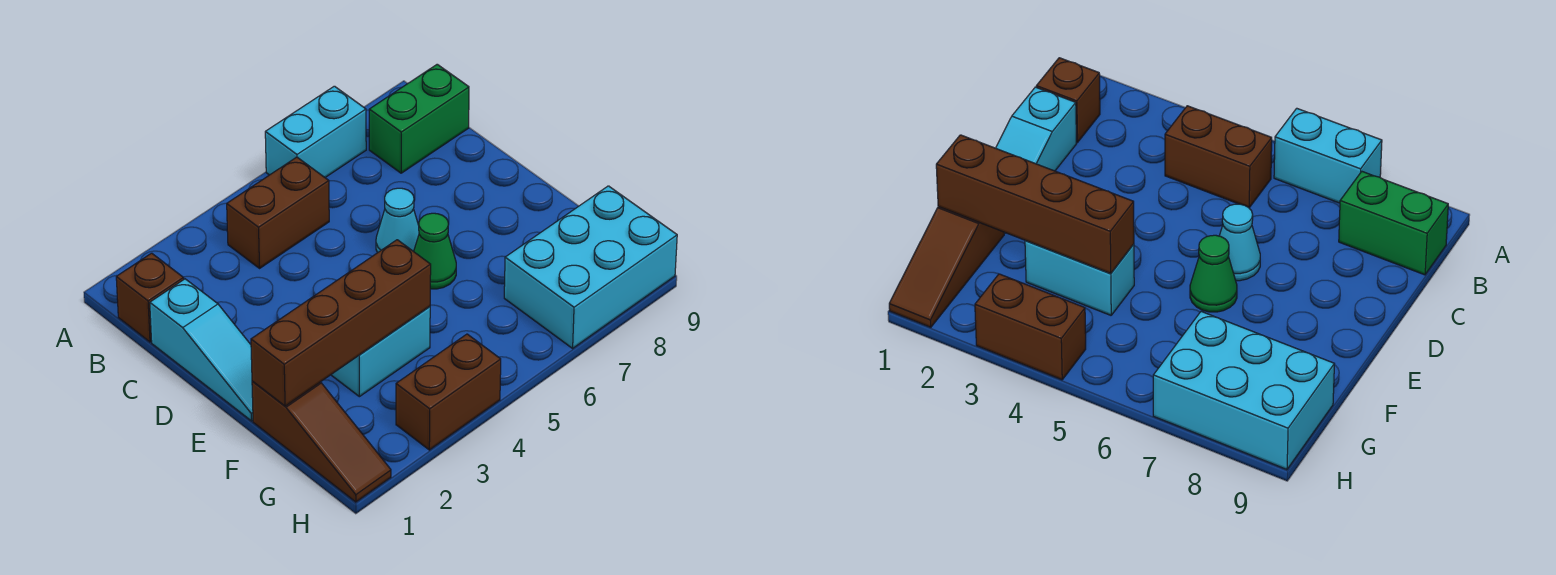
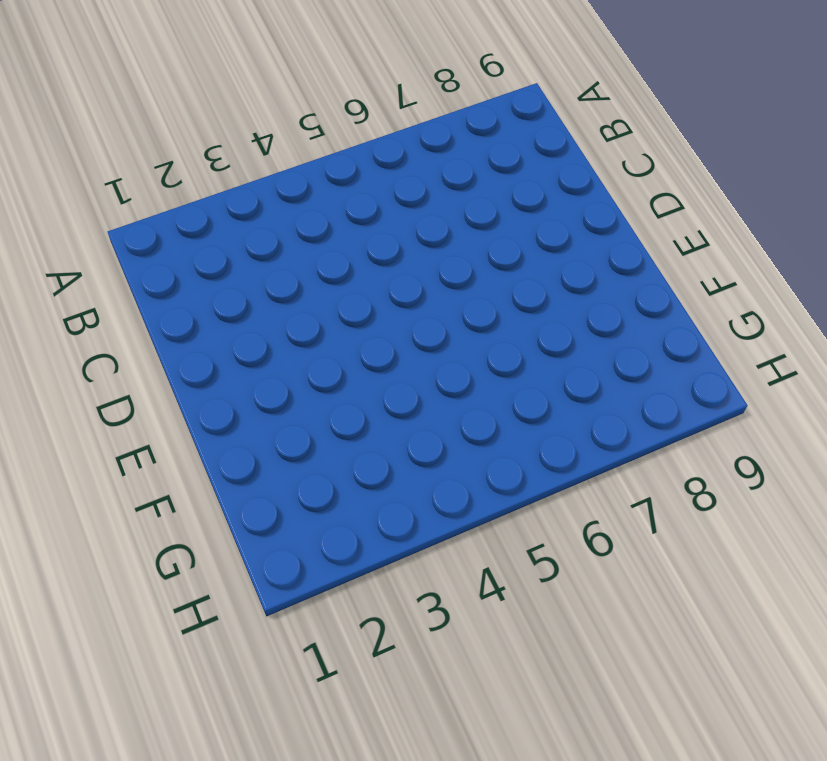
none -> cyan 1x2 brick [265,86,366,177]
none -> brown 1x1 brick [116,253,184,342]
none -> brown 1x2 brick [227,157,329,268]

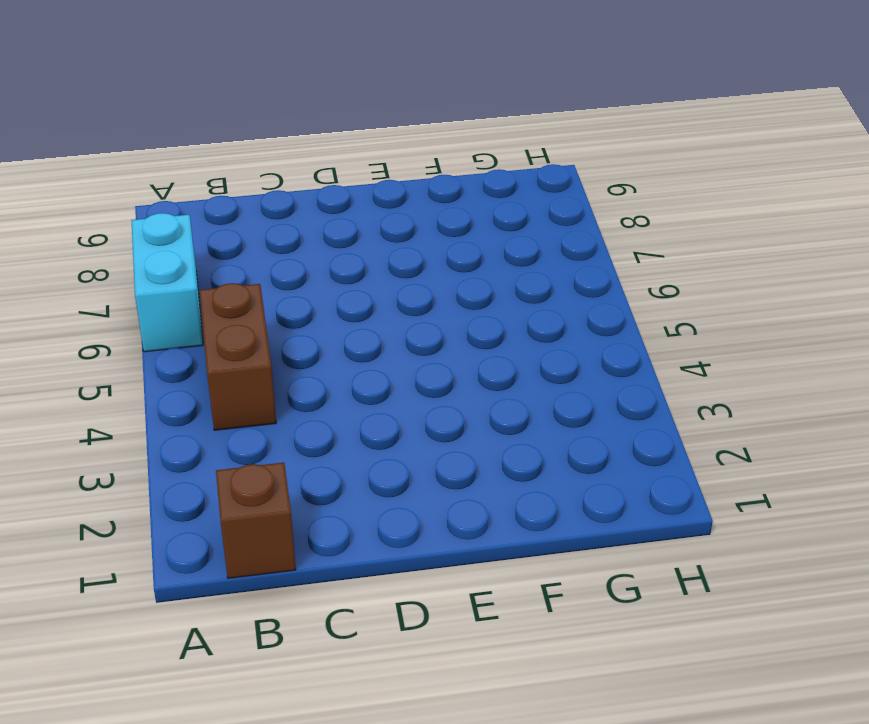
none -> green 1x2 brick [369,64,469,173]
none -> cyan 1x3 slope [150,279,253,421]
none -> cyan 1x1 cone [376,188,419,253]

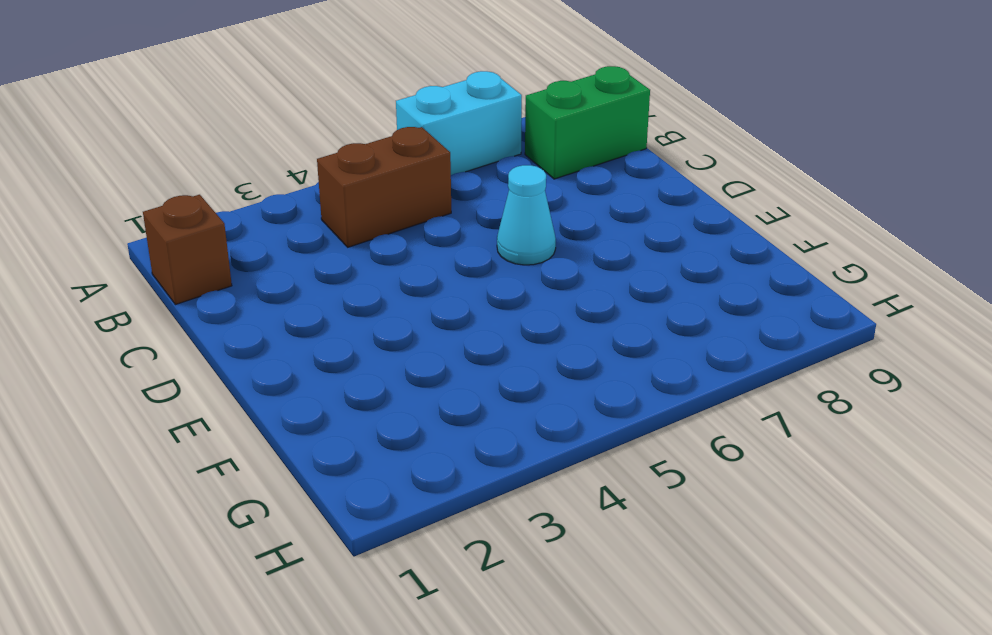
none -> cyan 1x3 slope [150,279,253,421]
none -> green 1x1 cone [414,213,456,289]
none -> brown 1x3 slope [252,381,391,502]

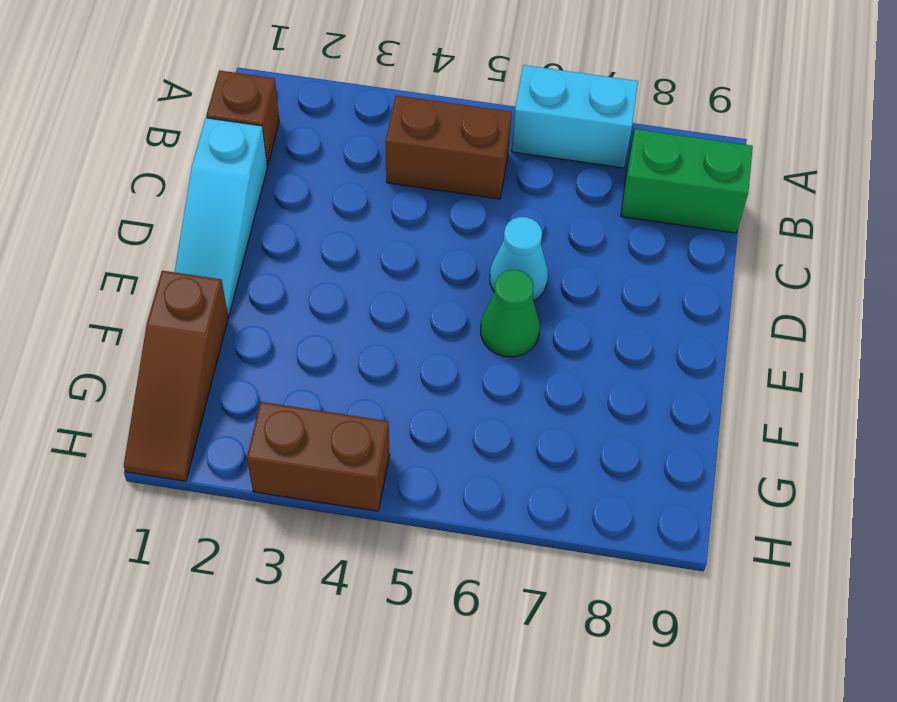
none -> cyan 1x2 brick [331,307,430,397]
none -> cyan 2x3 brick [504,186,677,348]
none -> brown 1x4 brick [251,240,431,406]

